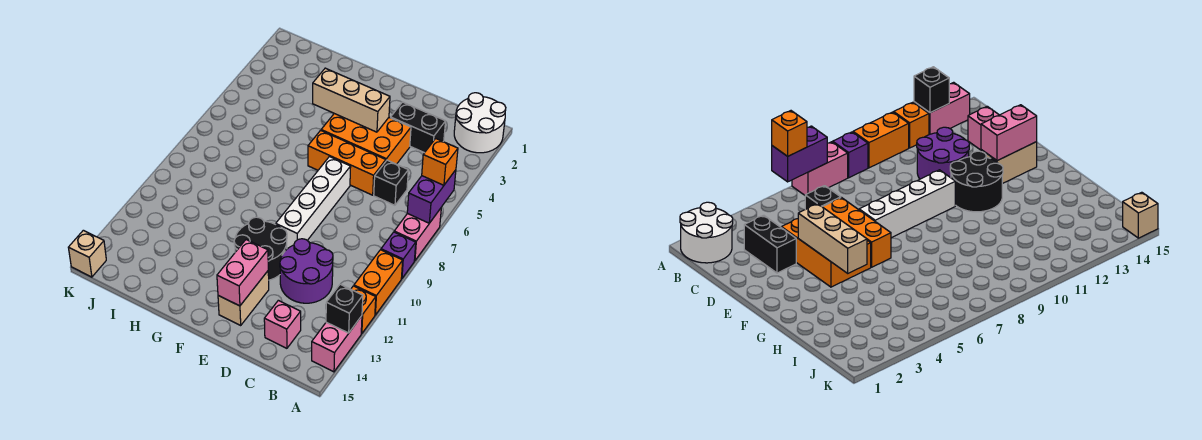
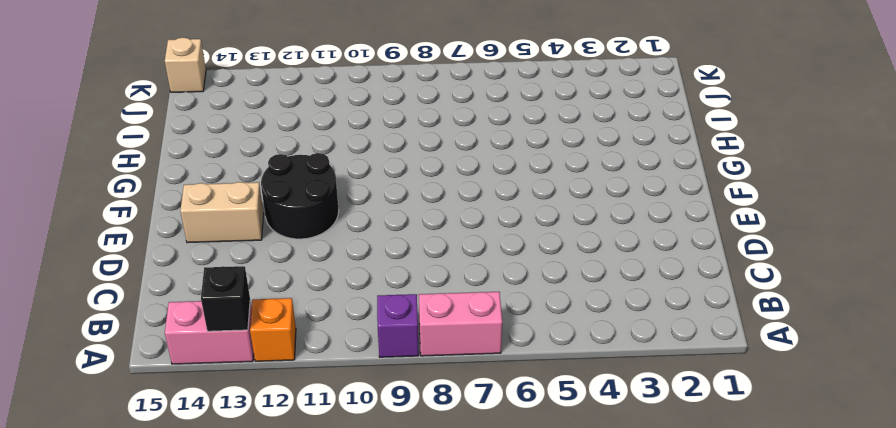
none -> white 2x2 round brick [454,93,506,153]
none -> orange 1x2 brick [354,250,403,315]
none -> black 1x2 brick [391,102,446,153]

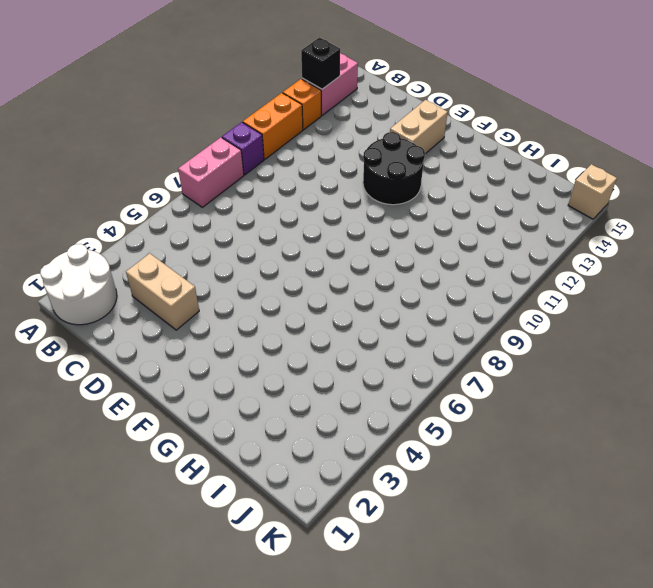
tan 1x2 brick [126,253,199,330] -> black 1x2 brick [391,102,446,153]
none -> black 1x1 brick [374,160,408,205]
none -> purple 2x2 round brick [280,239,333,303]
none -> pink 1x1 brick [264,300,301,348]

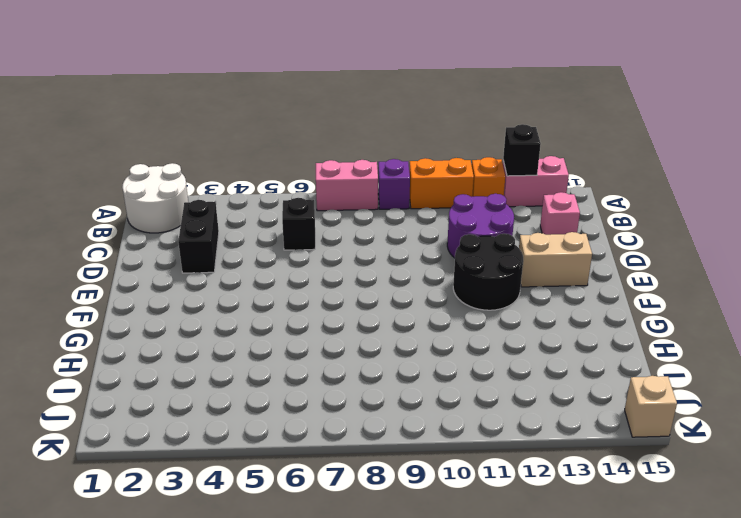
none -> orange 2x3 brick [321,114,411,164]
none -> orange 1x3 brick [308,130,386,195]
none -> white 1x4 brick [276,157,351,249]

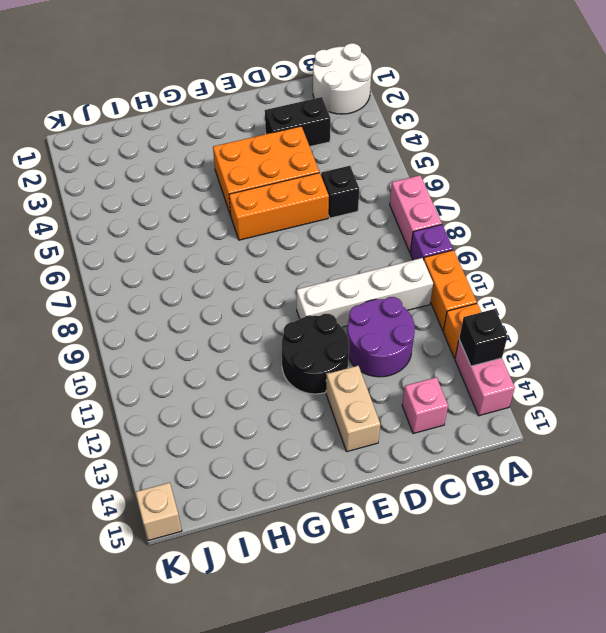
white 1x4 brick [297,258,433,327] -> white 1x4 brick turned to [276,157,351,249]
none -> purple 1x2 brick [407,170,456,223]
none -> tan 1x3 brick [313,68,390,132]
none -> pink 1x2 brick [217,240,268,306]

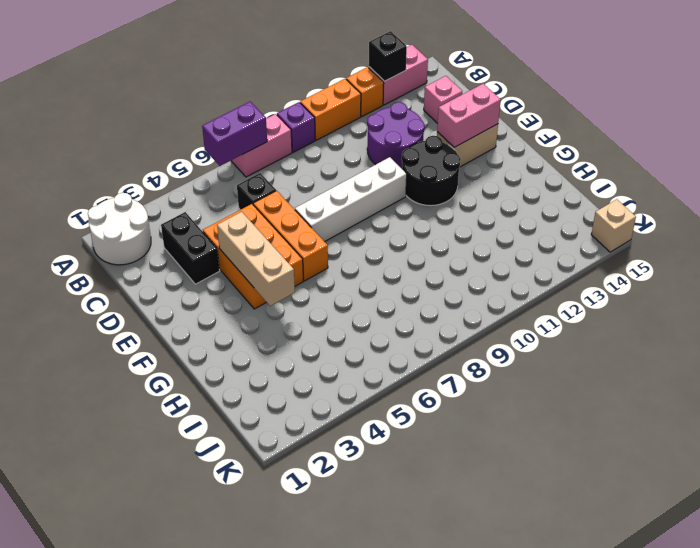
none -> orange 1x1 brick [422,139,458,185]

